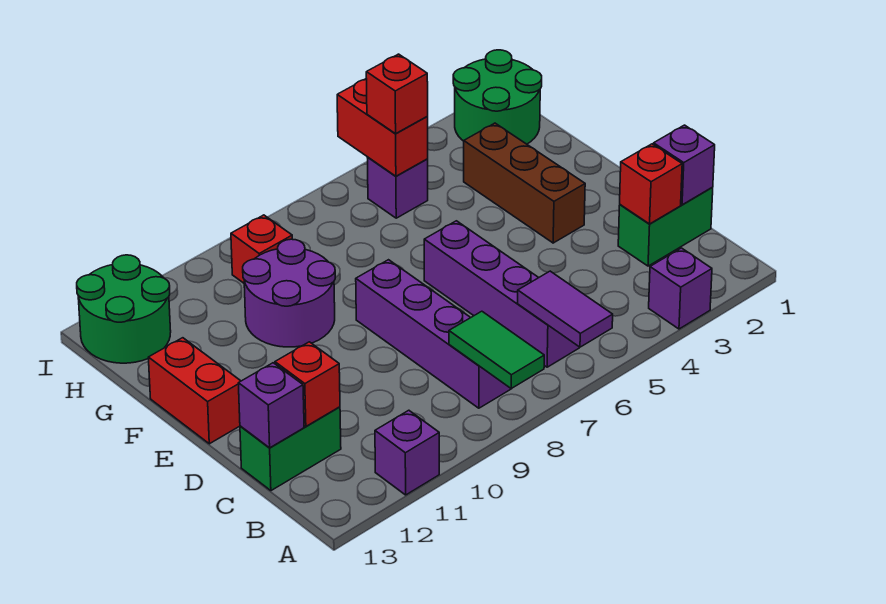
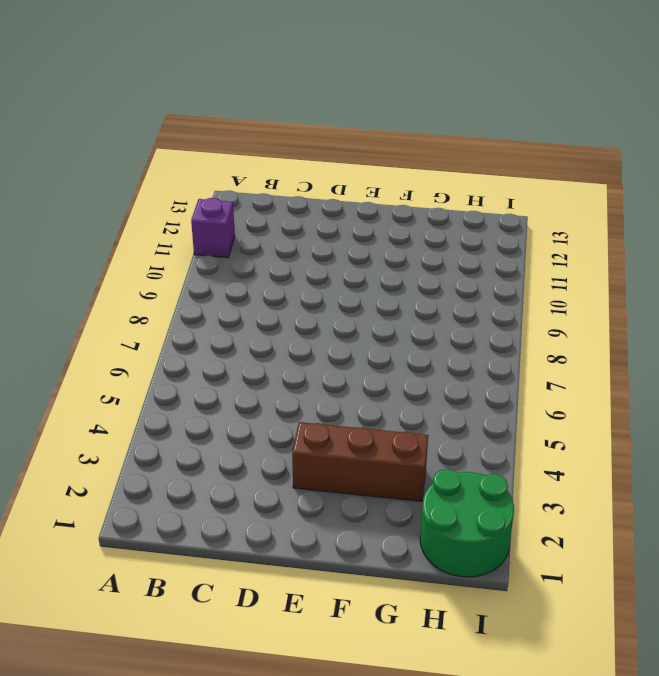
none -> purple 1x1 brick [649,248,712,329]
none -> purple 1x4 brick [424,221,579,367]
none -> purple 1x4 brick [356,260,511,408]

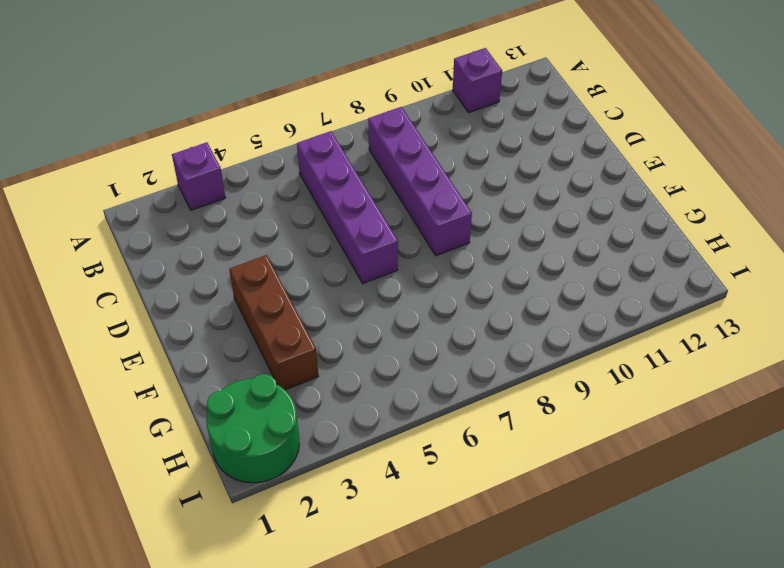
none -> green 1x2 brick [618,187,713,266]
none -> green 1x2 brick [240,407,341,491]
none -> red 1x2 brick [148,338,241,444]

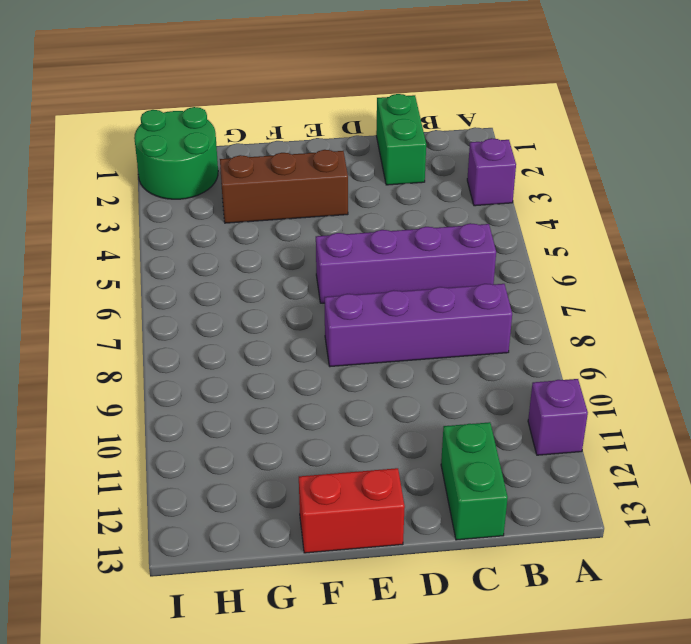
none -> purple 2x2 round brick [243,239,335,347]
none -> purple 1x1 brick [367,157,428,218]
none -> red 1x1 brick [231,215,292,283]

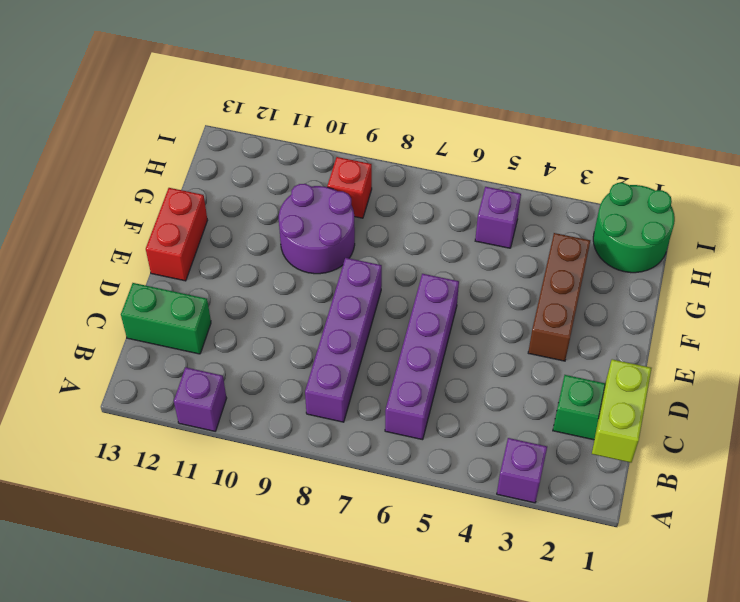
lime 1x2 brick [592,359,652,463] -> purple 1x1 brick [654,125,715,205]
none -> green 2x2 round brick [77,255,171,363]
none -> purple 1x2 tile [518,271,613,347]
none -> green 1x2 tile [449,311,544,389]

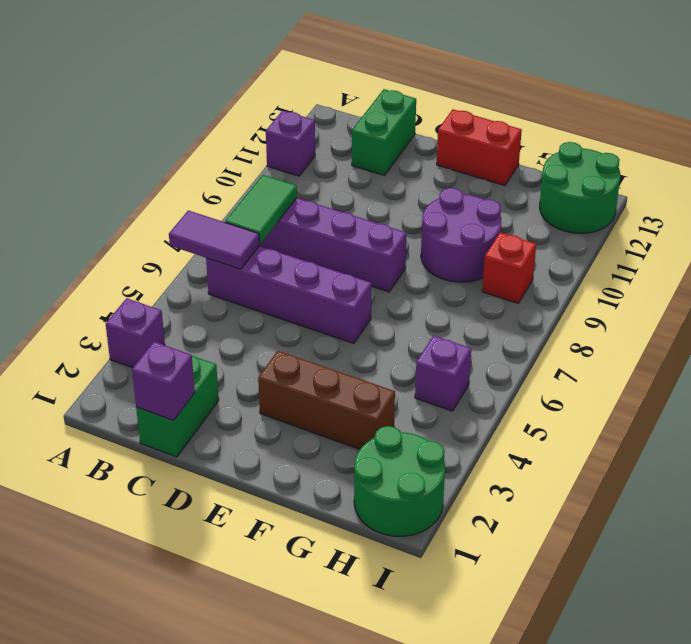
green 1x2 tile [225,175,297,244] -> green 1x2 tile turned to [449,311,544,389]
none -> red 1x1 brick [620,144,682,224]
none -> red 1x1 brick [275,342,340,426]
none -> purple 1x1 brick [238,363,304,448]

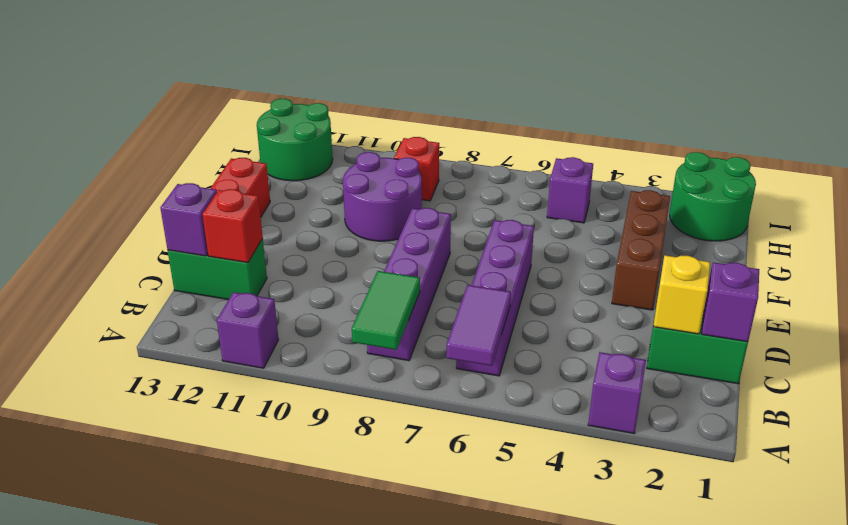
yellow 1x1 brick [653,255,710,334] -> red 1x1 brick [620,144,682,224]
none -> red 1x2 brick [337,79,428,176]
none -> red 1x1 brick [366,54,428,134]

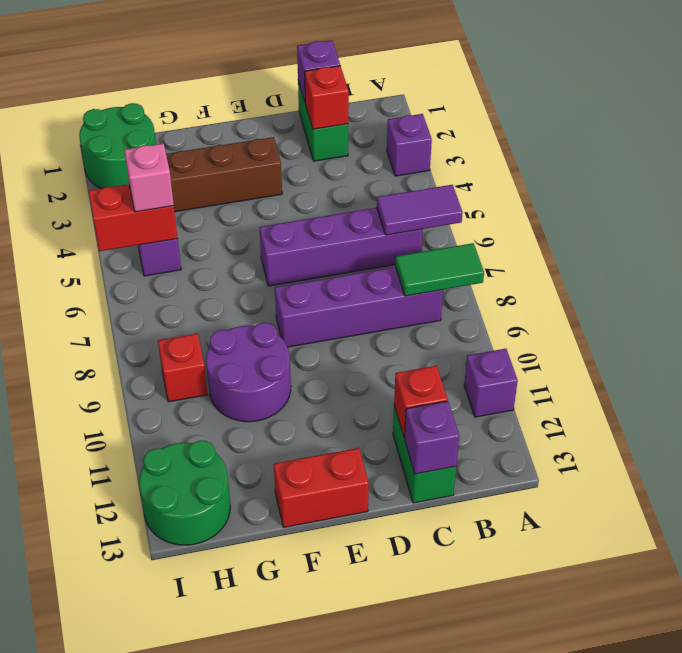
pink 1x1 brick [124,143,174,212] -> red 1x1 brick [366,54,428,134]

